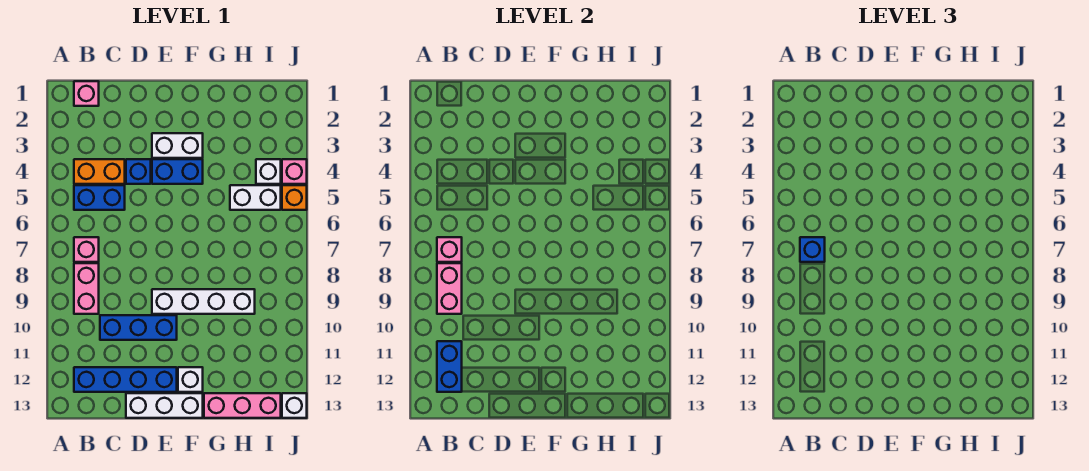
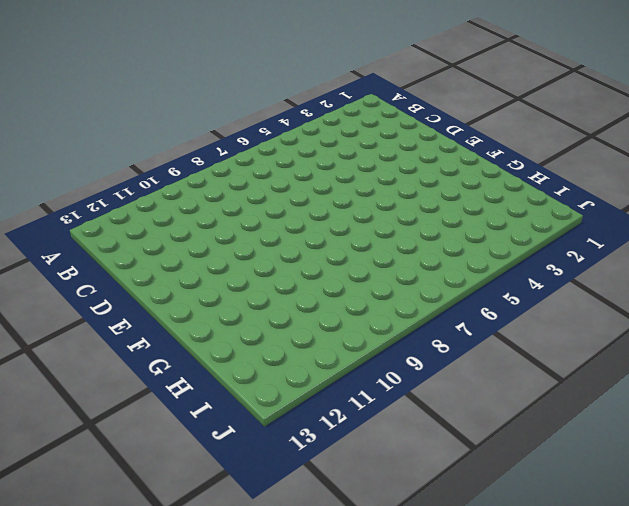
none -> pink 1x1 brick [74,81,99,106]
none -> orange 1x2 brick [74,159,125,184]
none -> blue 1x2 brick [74,185,125,210]

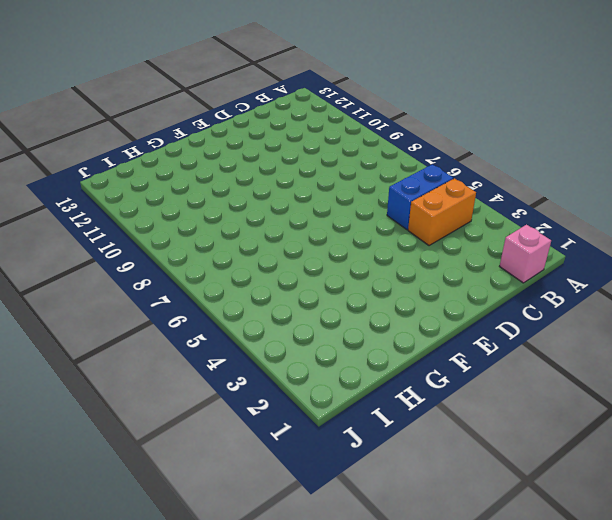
none -> pink 1x1 brick [74,237,99,262]
none -> pink 1x2 brick [74,263,99,314]
none -> blue 1x4 brick [74,367,177,392]

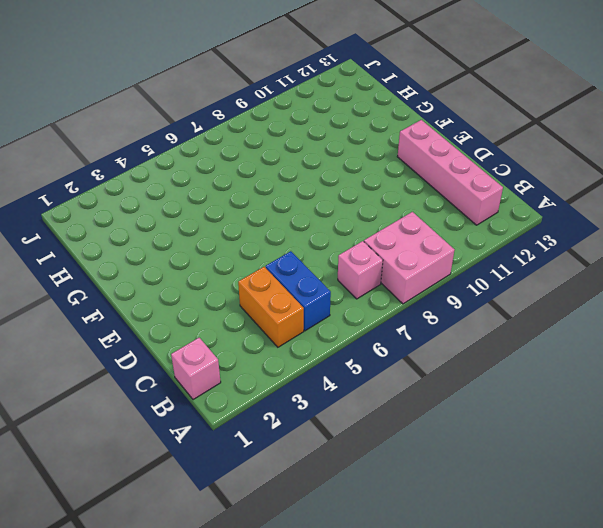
pink 2x2 brick [364,212,454,304] -> pink 1x2 brick [74,263,99,314]
pink 1x4 brick [397,120,503,225] -> blue 1x4 brick [74,367,177,392]
none -> blue 1x3 brick [100,315,177,340]
none -> blue 1x1 brick [126,159,151,184]
none -> white 1x3 brick [126,393,203,418]

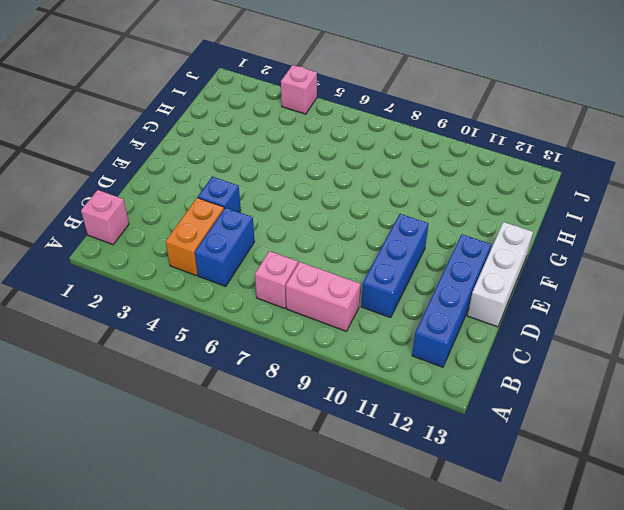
none -> white 1x2 brick [152,133,203,158]
none -> blue 1x2 brick [152,159,203,184]
none -> white 1x4 brick [152,289,255,314]

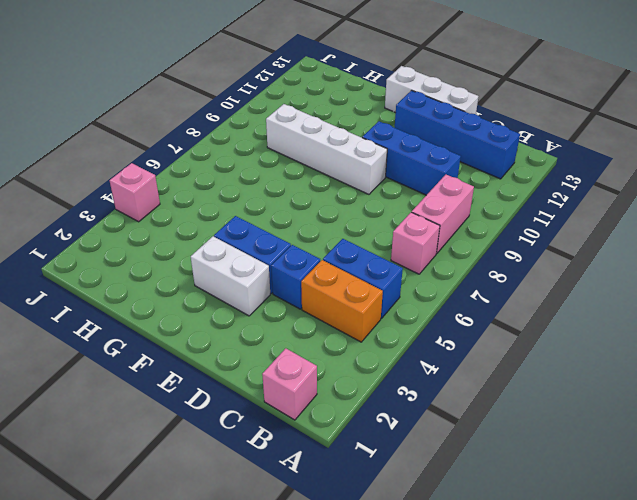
none -> white 1x1 brick [178,367,203,392]
none -> pink 1x3 brick [204,393,281,418]
none -> white 1x2 brick [230,185,281,210]

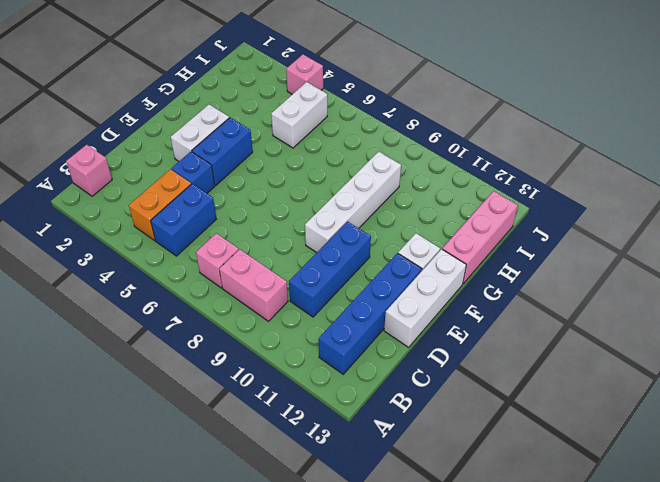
none -> white 1x1 brick [256,159,281,184]
none -> orange 1x1 brick [282,185,307,210]
none -> white 1x1 brick [282,393,307,418]

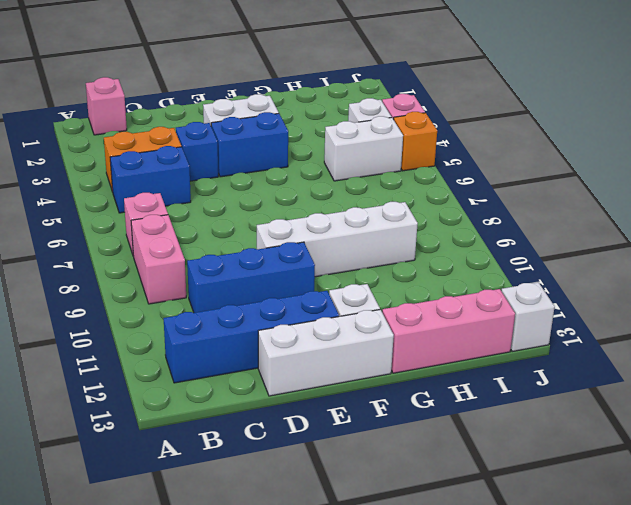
none -> pink 1x1 brick [437,237,462,262]
none -> pink 1x2 brick [437,263,462,314]
none -> blue 1x2 brick [437,341,462,392]

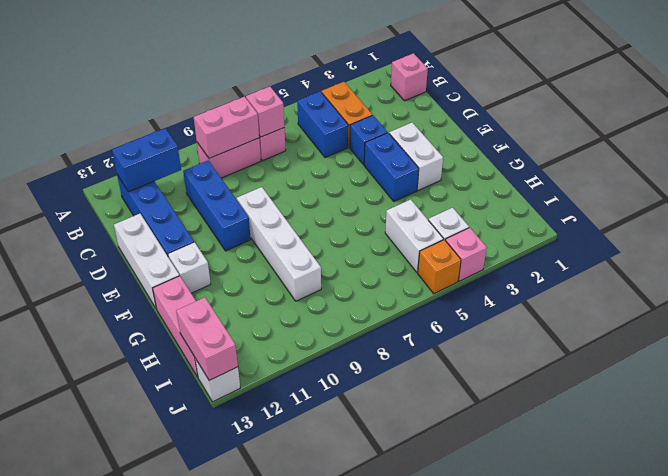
pink 1x2 brick [176,297,238,381] -> none
none -> blue 1x1 brick [800,237,825,262]

